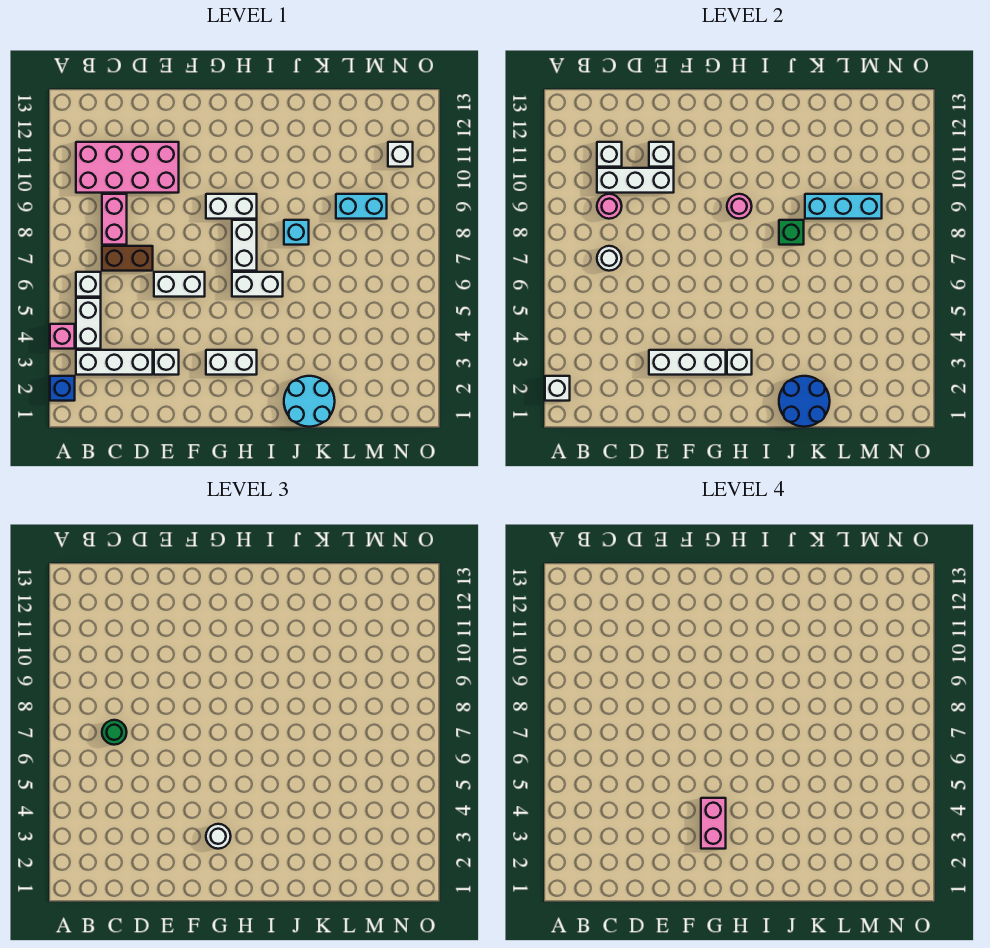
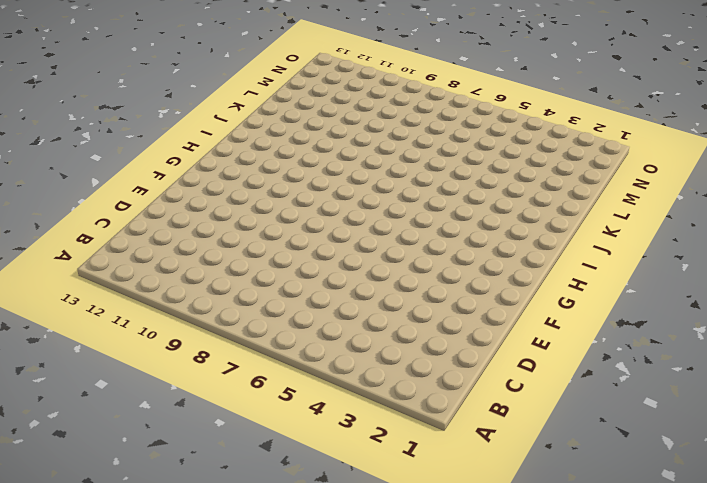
none -> blue 1x1 brick [50,376,75,401]
none -> pink 1x1 brick [50,324,75,349]
none -> white 1x3 brick [76,350,153,375]
none -> white 1x2 brick [76,298,101,349]

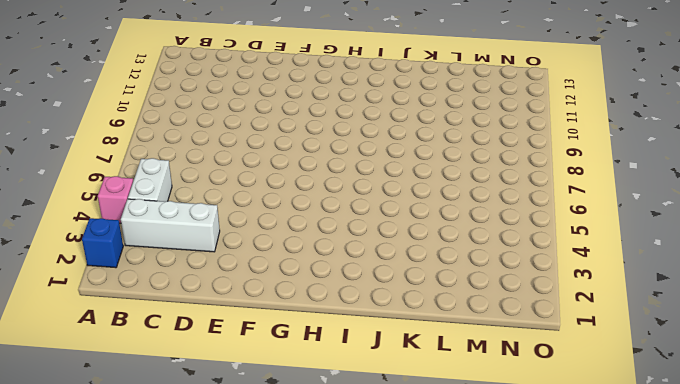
none -> white 1x1 brick [76,272,101,297]
none -> pink 2x4 brick [76,142,179,193]
none -> brown 1x2 brick [102,246,153,271]
none -> pink 1x2 brick [102,194,127,245]

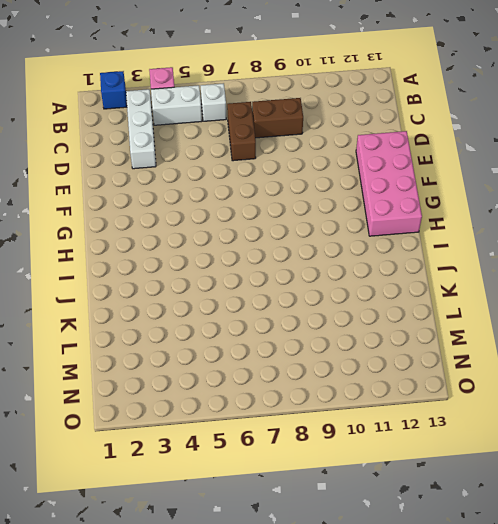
brown 1x2 brick [252,98,303,138] -> pink 1x2 brick [102,194,127,245]
pink 2x4 brick [356,131,422,236] -> pink 2x4 brick moved to [76,142,179,193]
none -> white 1x1 brick [154,350,179,375]
none -> white 1x2 brick [154,272,205,297]
none -> white 1x2 brick [206,350,257,375]
none -> white 1x2 brick [206,194,257,219]

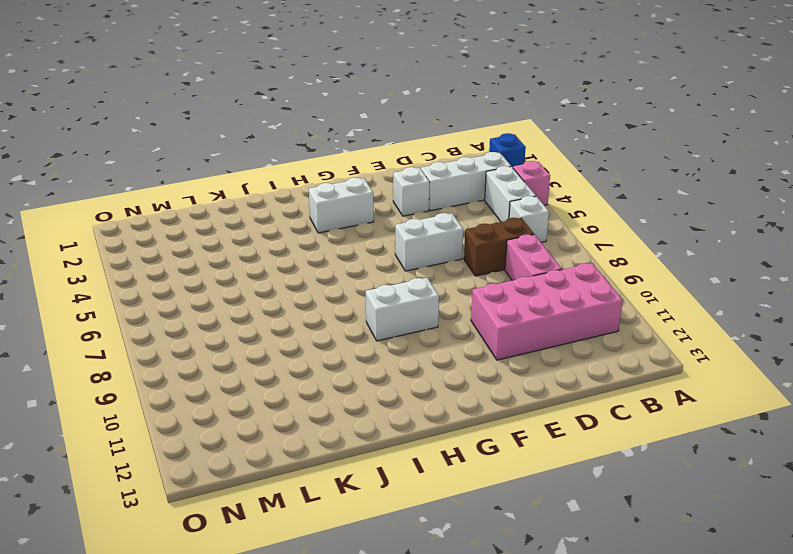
none -> white 1x2 brick [232,272,283,297]
none -> white 1x2 brick [232,220,257,271]
none -> cyan 2x2 round brick [284,376,335,427]
none -> cyan 1x1 brick [284,220,309,245]

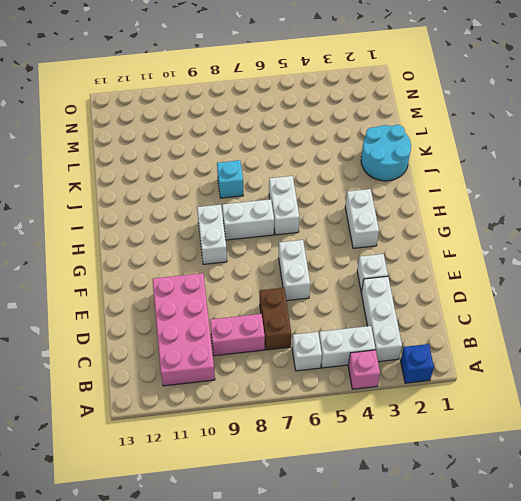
none -> cyan 1x2 brick [336,194,387,219]
none -> white 1x1 brick [388,142,413,167]
none -> white 1x1 brick [545,376,570,401]
none -> white 1x1 round brick [597,246,622,271]

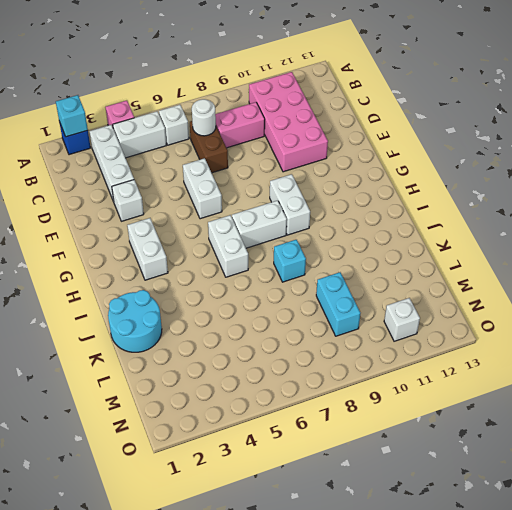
cyan 1x1 brick [56,95,88,137] -> white 1x1 brick [545,376,570,401]
none -> pink 1x1 round brick [597,194,622,219]
none -> white 1x3 brick [597,168,674,193]
none -> white 1x1 brick [597,142,622,167]
none -> white 1x3 brick [649,350,726,375]

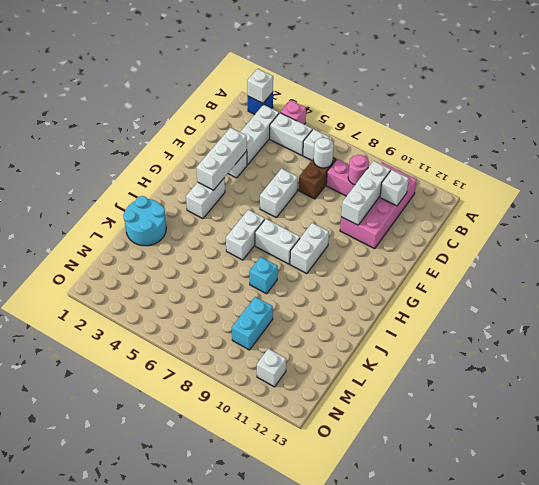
none -> white 1x1 brick [649,142,674,167]
none -> white 1x1 brick [727,350,752,375]
none -> pink 1x1 round brick [727,194,752,219]
none -> blue 2x2 round brick [779,376,830,427]

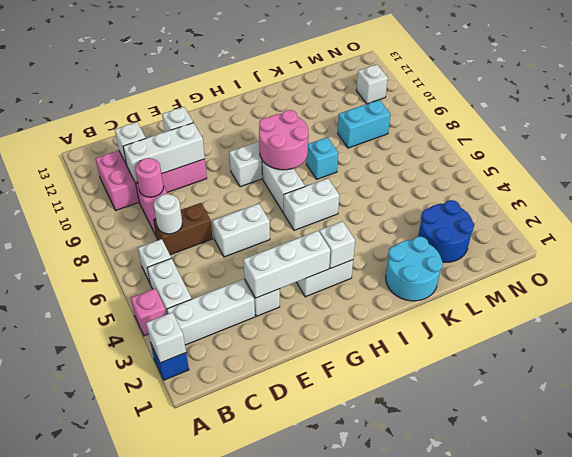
pink 2x2 round brick [259,110,308,170] -> pink 1x1 round brick [727,194,752,219]
blue 2x2 round brick [418,200,474,262] -> blue 2x2 round brick moved to [779,376,830,427]
none -> green 1x1 brick [779,220,804,245]
none -> cyan 1x3 brick [805,194,882,219]
none -> green 1x1 round brick [102,720,127,745]
none -> white 1x1 round brick [206,824,231,849]

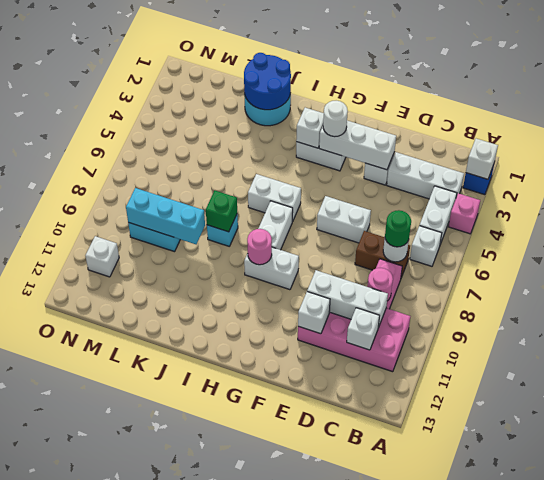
none -> pink 1x2 brick [701,798,726,849]

